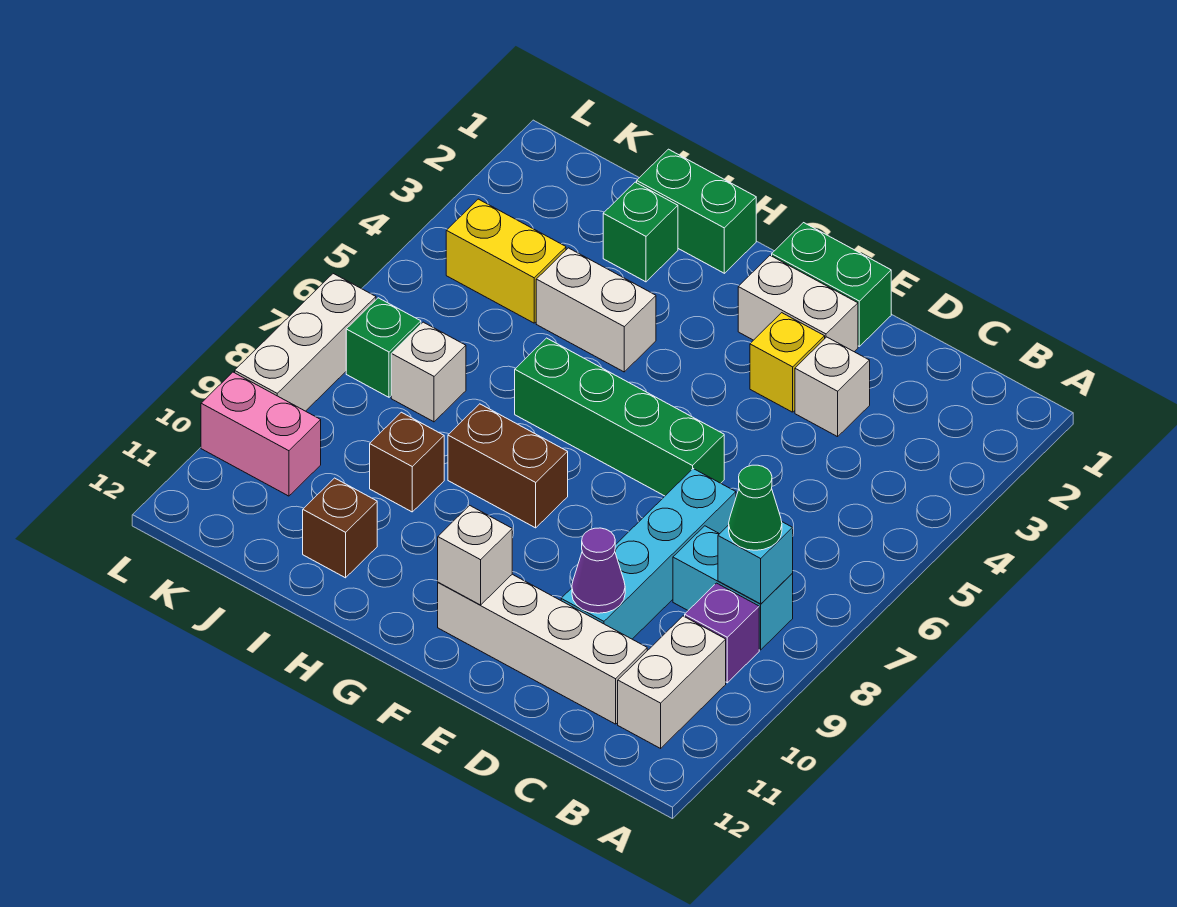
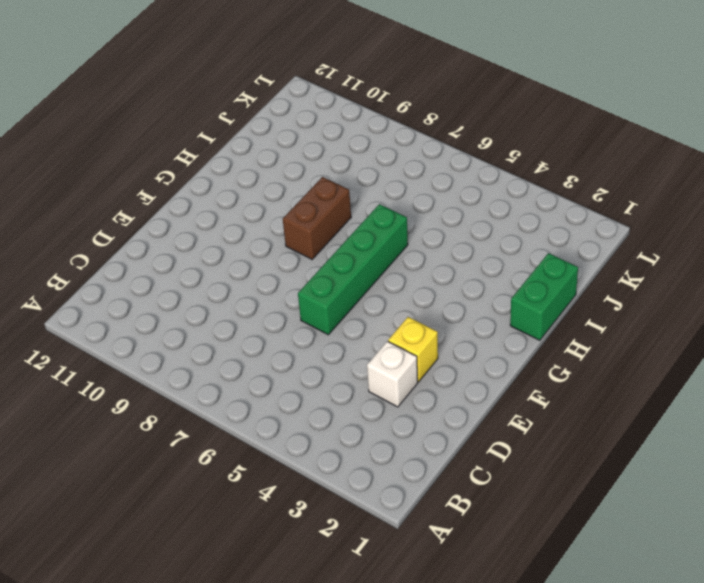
none -> cyan 1x2 brick [673,526,793,650]
none -> purple 1x1 brick [685,583,759,683]
none -> white 1x2 brick [618,616,726,748]

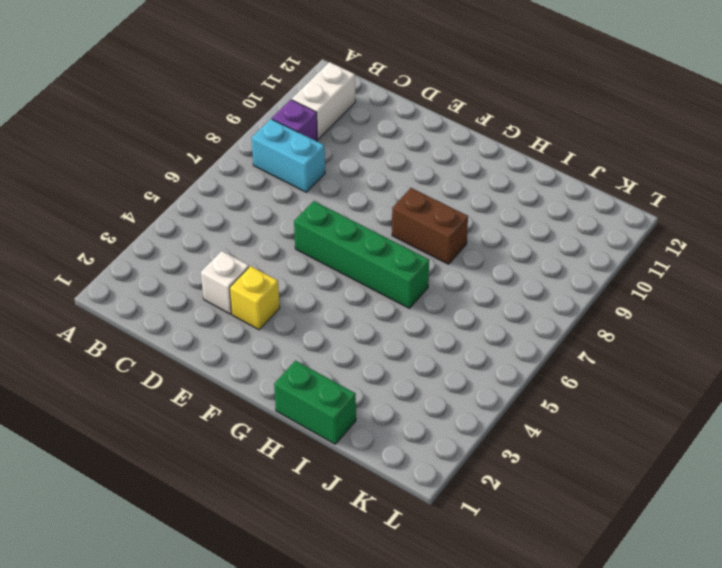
none -> white 1x4 brick [438,574,647,724]
none -> cyan 1x4 brick [561,469,736,639]
none -> green 1x2 brick [772,223,891,346]

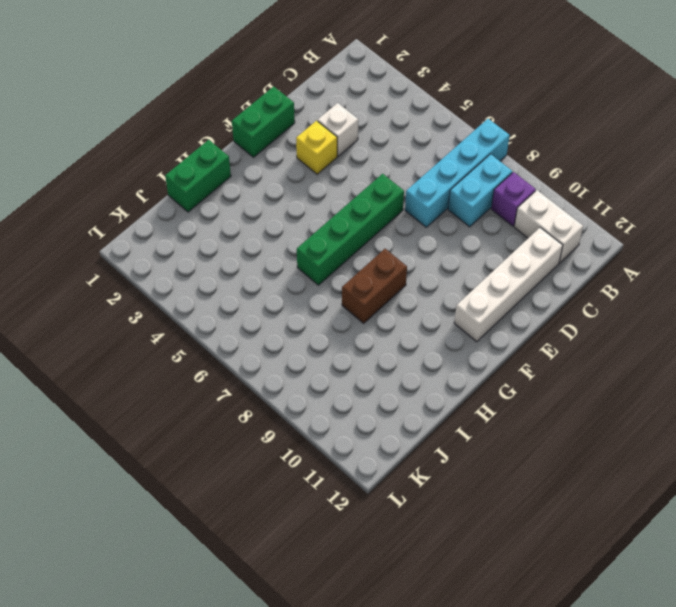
cyan 1x4 brick [405,119,510,227] -> cyan 1x4 brick turned to [561,469,736,639]
none -> white 1x2 brick [738,255,858,352]
none -> white 1x2 brick [536,248,656,372]
none -> green 1x1 brick [603,182,678,282]

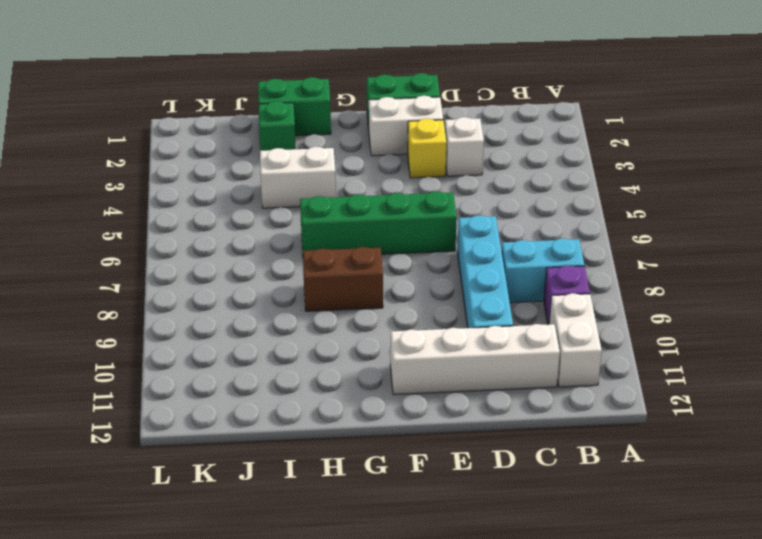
none -> brown 1x1 brick [370,412,444,512]
none -> brown 1x1 brick [303,478,377,578]
none -> yellow 1x2 brick [446,199,566,323]

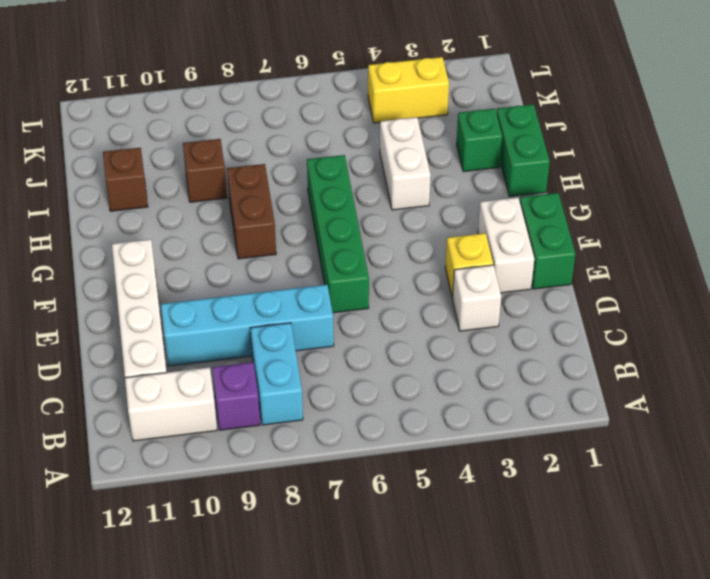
yellow 1x2 brick [368,57,449,123] -> yellow 1x2 brick turned to [446,199,566,323]
none -> white 1x1 brick [391,322,466,422]
none -> green 1x1 brick [346,298,421,397]
none -> pink 1x2 brick [201,372,321,496]

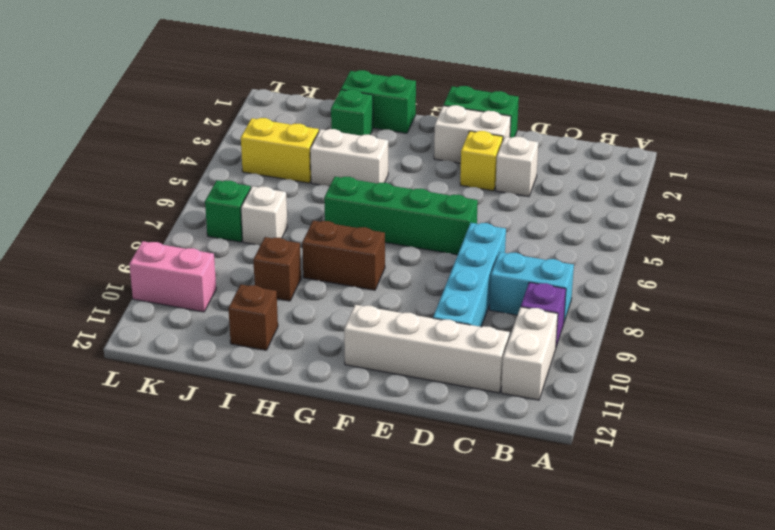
none -> white 1x3 brick [235,274,376,411]
none -> cyan 1x1 brick [718,522,793,604]
none -> purple 1x1 cone [572,528,625,613]

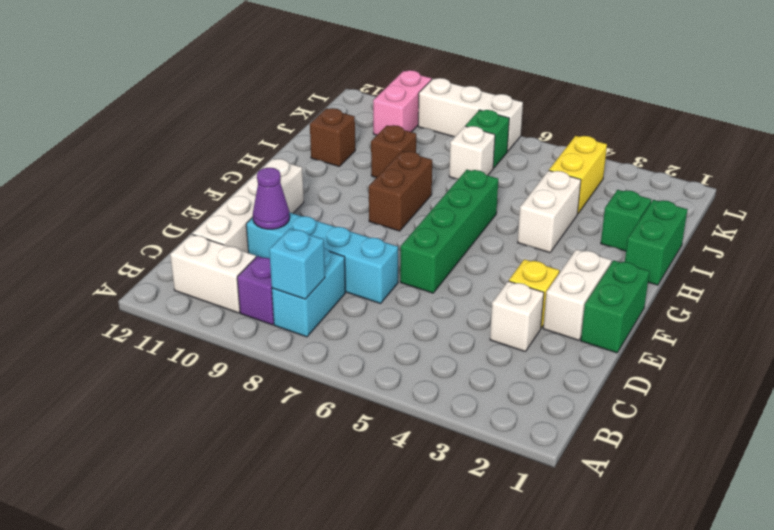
none -> white 1x1 brick [438,505,512,605]
none -> green 1x1 cone [729,465,782,550]

